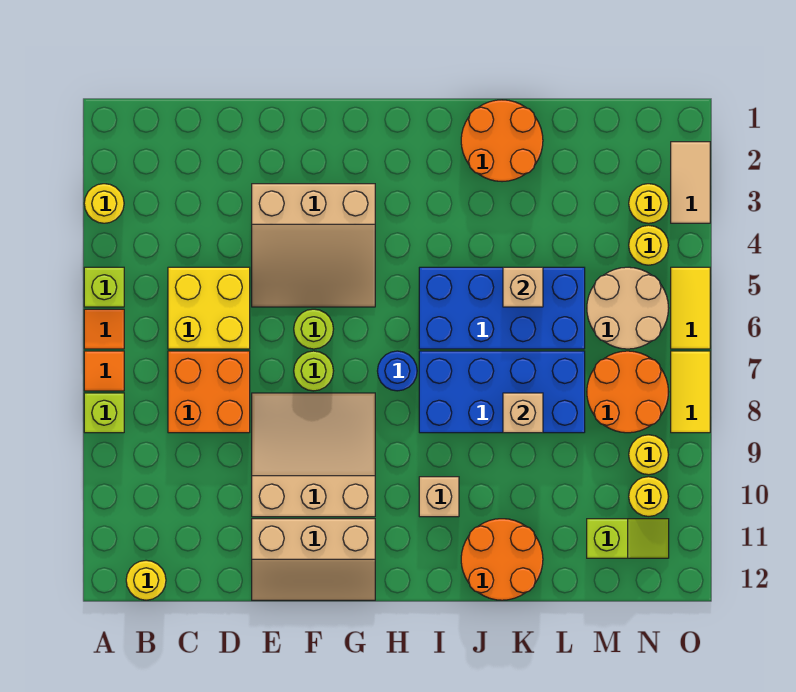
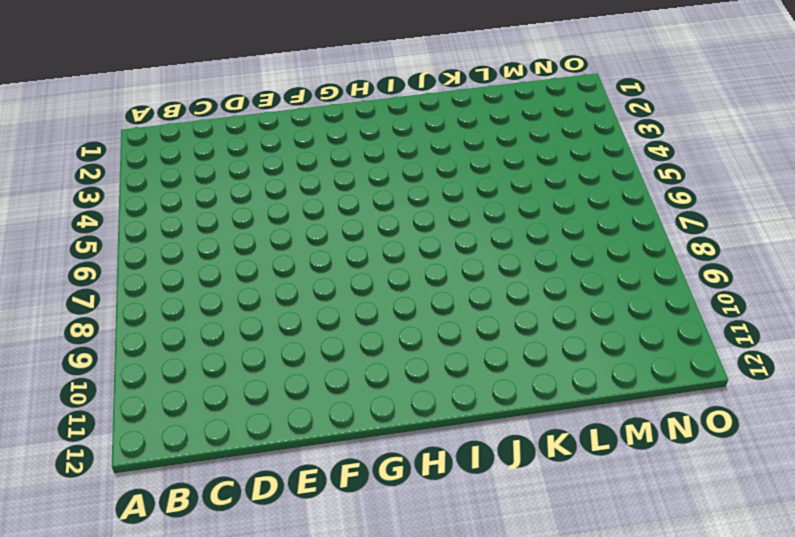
none -> yellow 1x1 round brick [84,184,124,223]
none -> lime 1x1 brick [84,267,124,307]
none -> orange 1x1 tile [84,309,124,349]
none -> orange 1x1 tile [84,351,124,391]

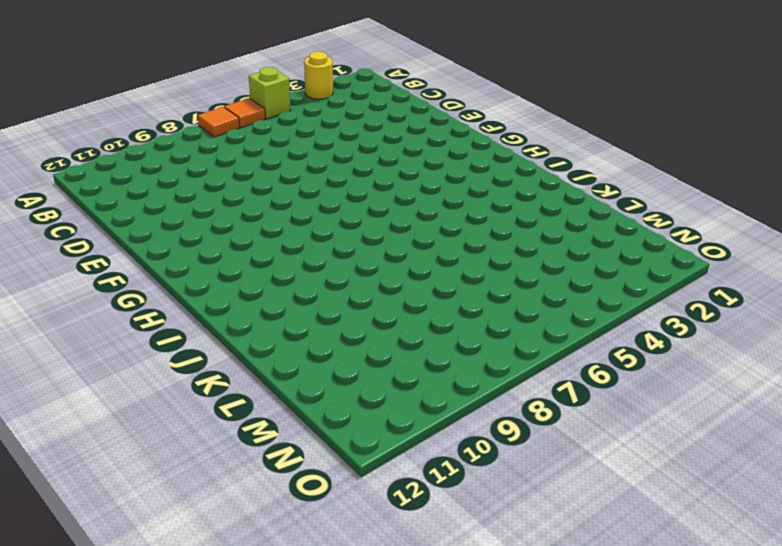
none -> lime 1x1 brick [84,393,124,433]
none -> yellow 1x1 round brick [126,560,166,600]
none -> yellow 2x2 brick [168,267,250,349]
none -> orange 2x2 brick [168,351,250,433]

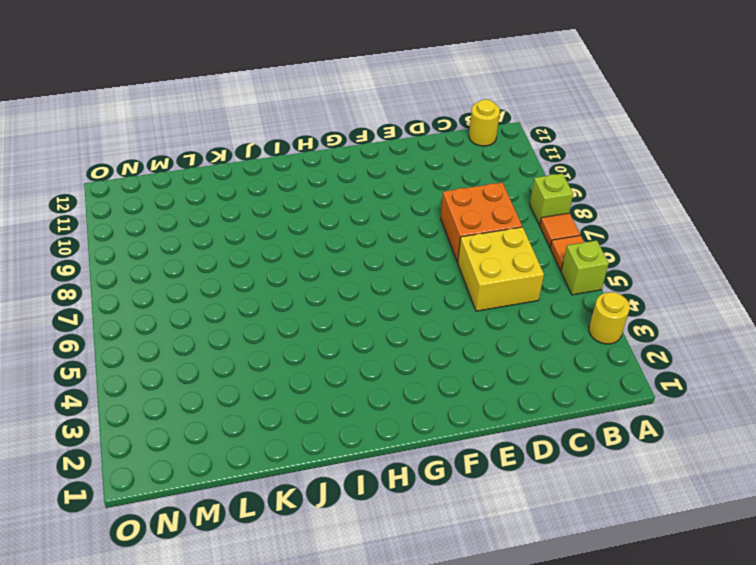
none -> tan 3x3 slope [252,184,375,307]
none -> tan 3x3 slope [252,393,375,517]
none -> tan 2x3 slope [252,519,375,600]
none -> lime 1x1 round brick [294,309,333,349]

